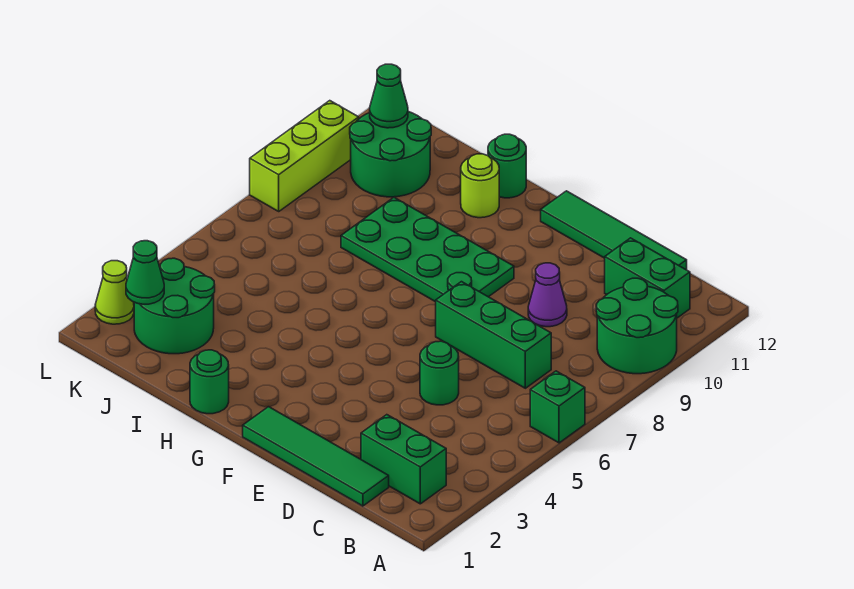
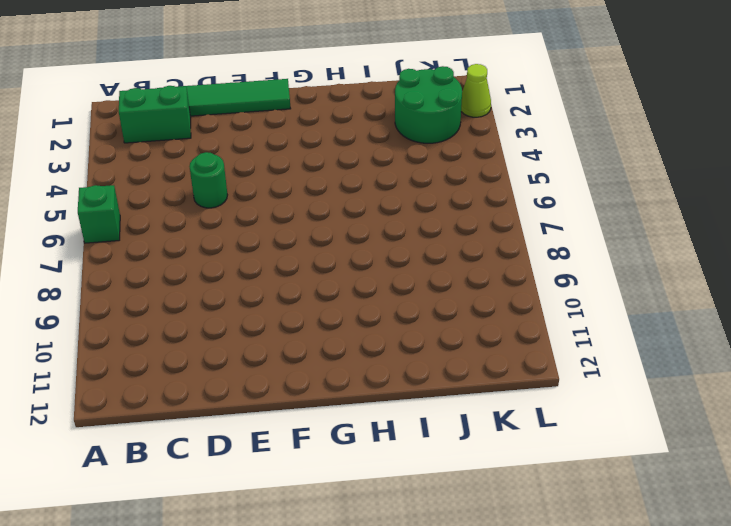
none -> green 2x2 round brick [596,278,678,374]
none -> green 1x2 brick [605,238,690,318]
none -> green 1x3 brick [436,282,551,388]

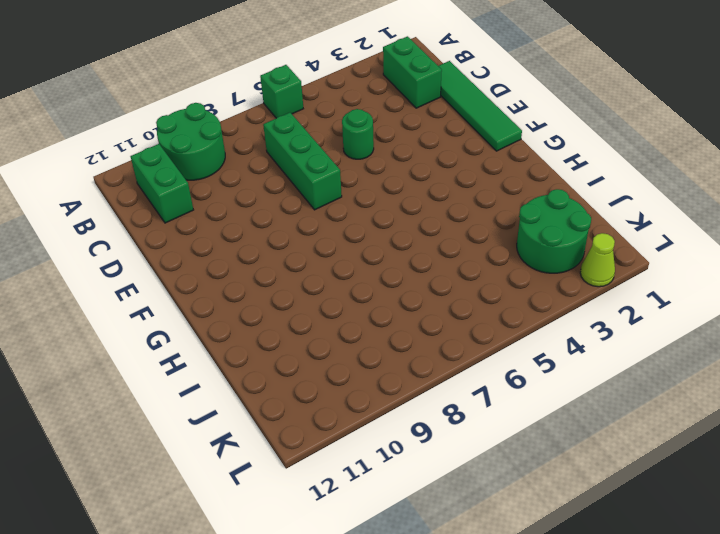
none -> green 1x4 tile [541,191,687,270]
none -> purple 1x1 cone [528,263,567,327]
none -> green 2x4 plate [341,198,514,302]

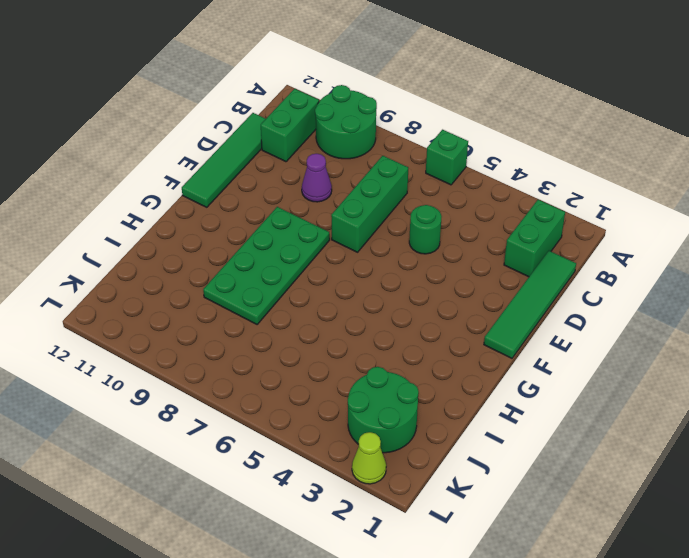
none -> green 1x1 round brick [190,350,229,414]
none -> lime 1x1 round brick [461,154,499,218]
none -> green 1x1 round brick [488,134,526,198]

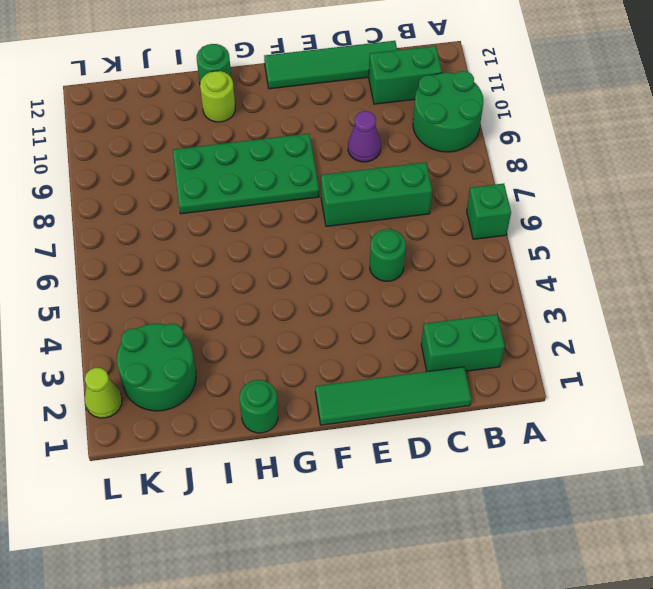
none -> green 2x2 round brick [350,111,431,197]
none -> lime 1x3 brick [250,101,359,211]
none -> green 1x1 cone [126,241,164,304]

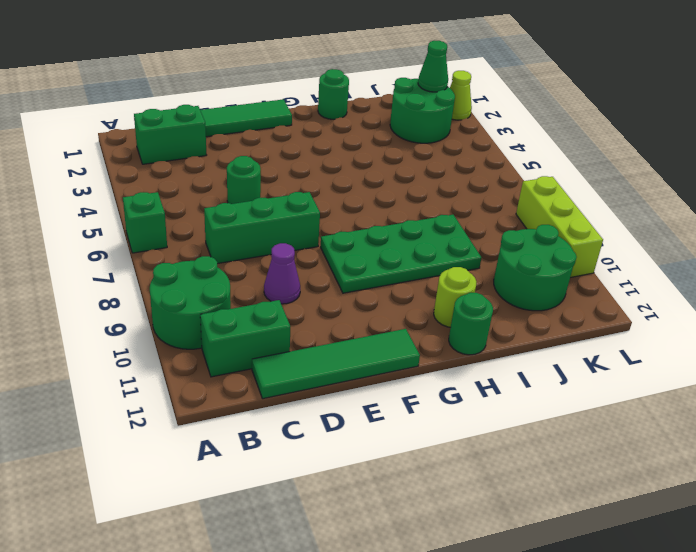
none -> green 1x1 cone [370,64,408,128]

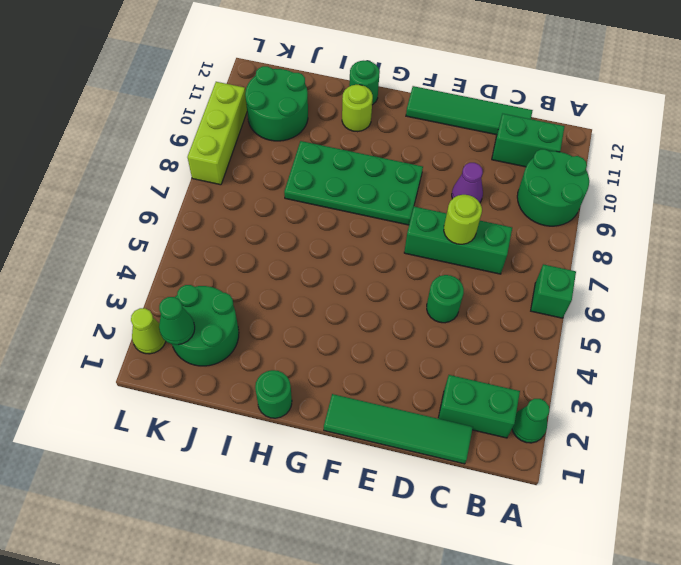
green 1x1 cone [512,399,549,443] -> green 1x1 cone moved to [370,64,408,128]
lime 1x1 round brick [444,195,482,244] -> none

